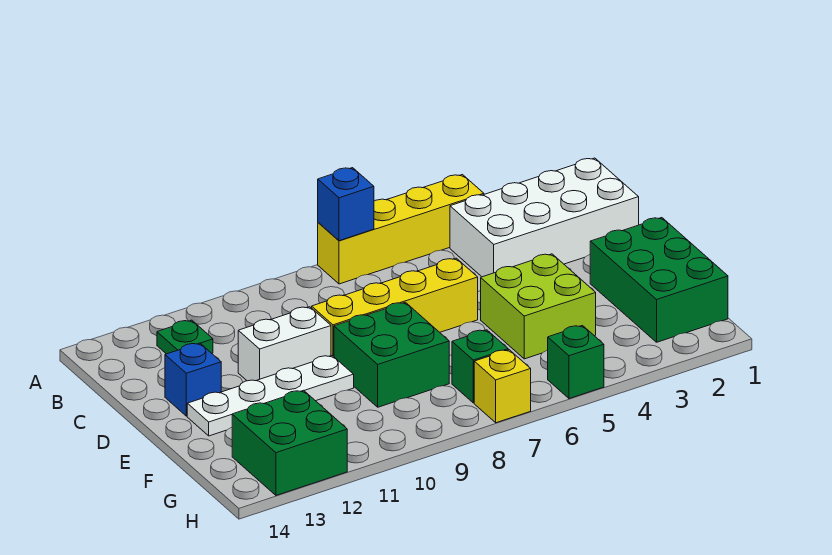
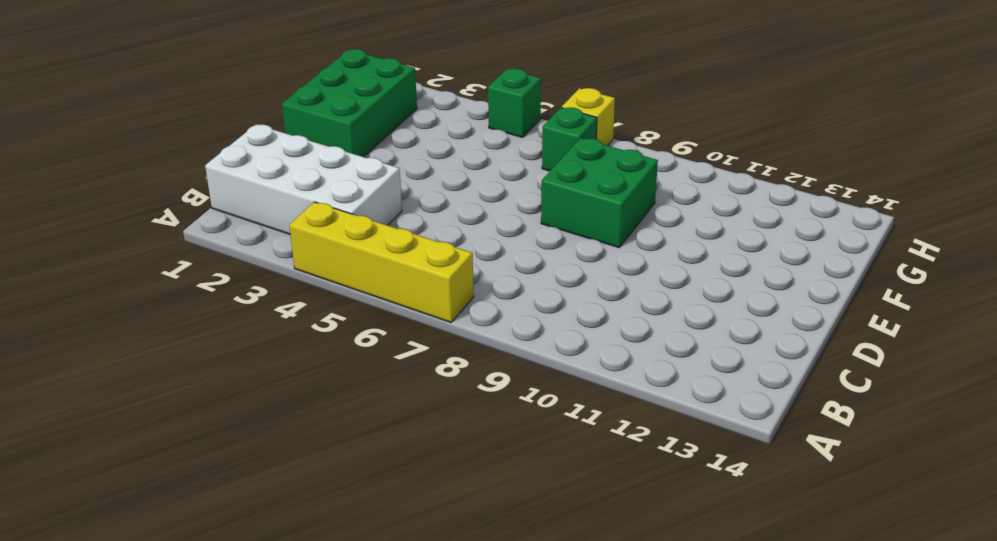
none -> green 1x1 plate [157,320,213,354]
none -> yellow 1x4 brick [312,258,478,356]
none -> white 1x2 brick [238,307,331,381]

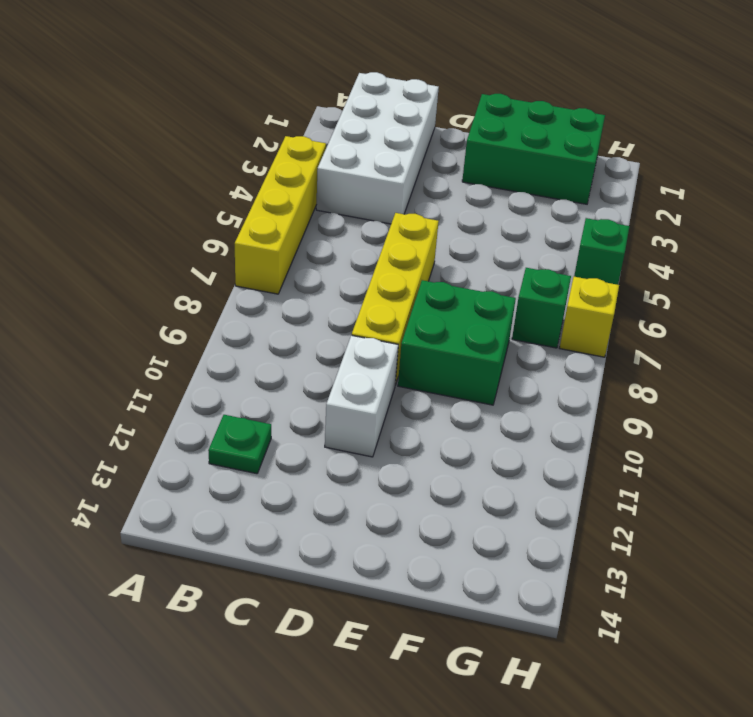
none -> blue 1x1 brick [165,343,221,416]
none -> lime 2x2 brick [481,254,596,359]
none -> white 1x4 plate [187,356,354,436]

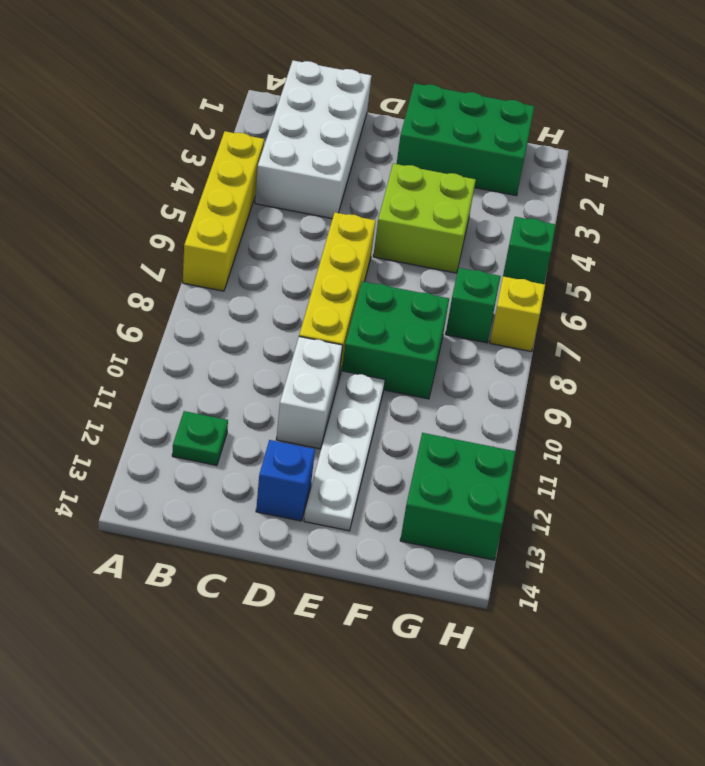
none -> blue 1x1 brick [318,168,374,241]

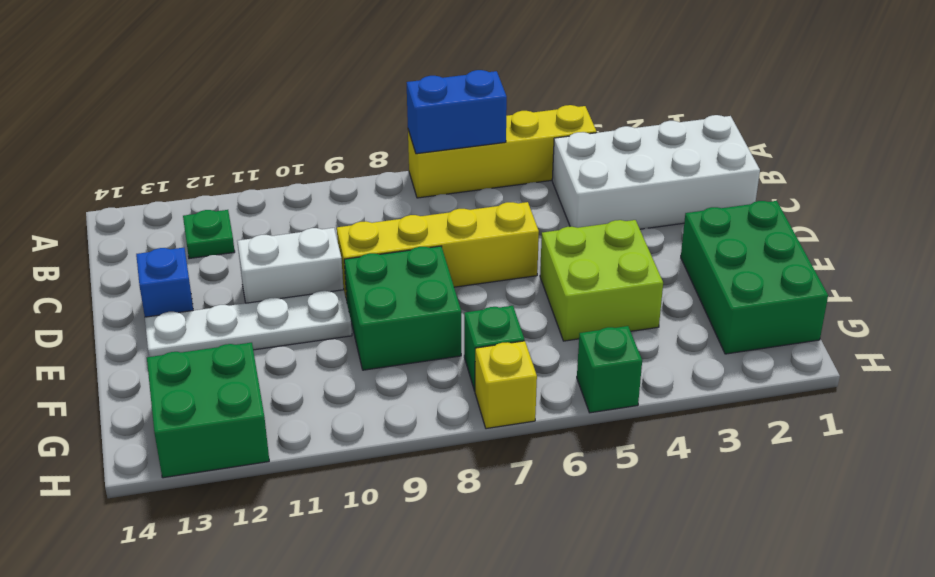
blue 1x2 brick [407,70,507,154] -> blue 1x1 brick [318,168,374,241]

